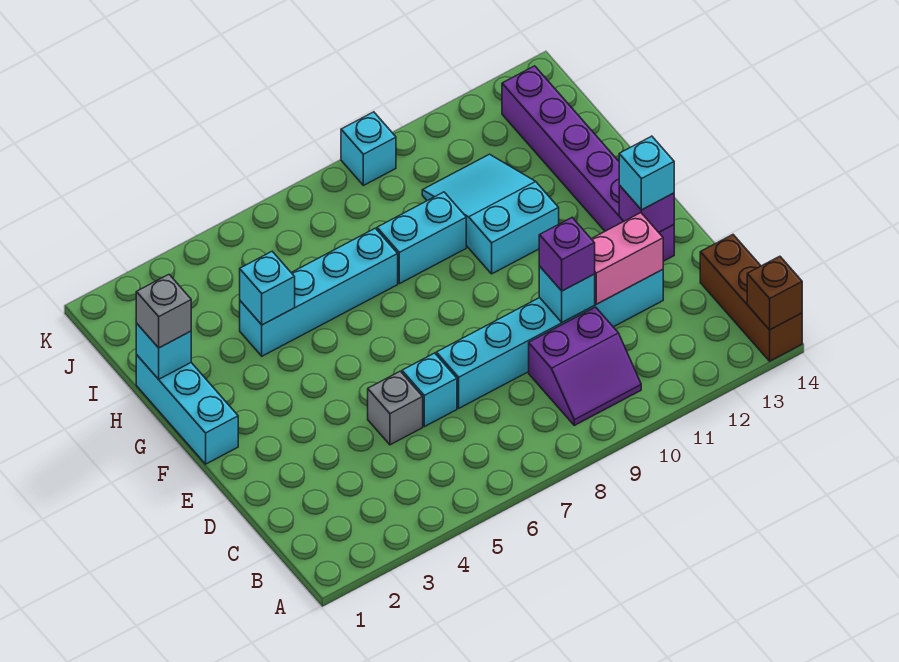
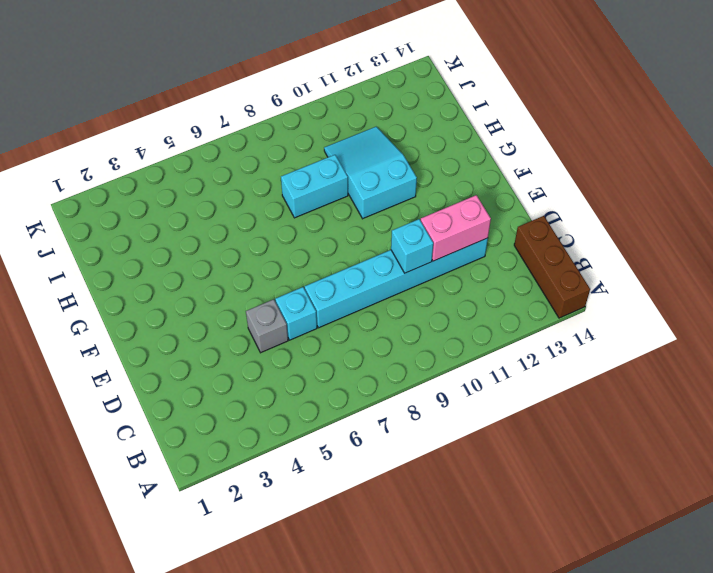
none -> purple 2x2 slope [529,307,641,425]
none -> purple 1x6 brick [502,66,674,261]
none -> cyan 1x3 brick [136,355,238,464]

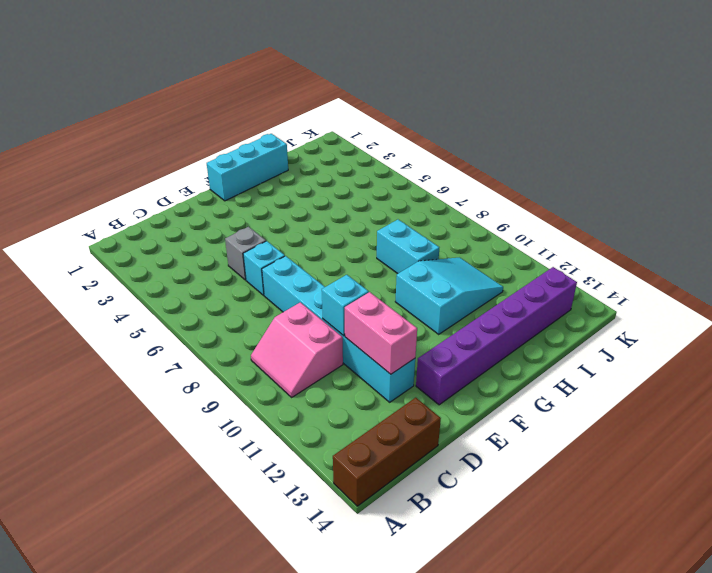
pink 2x2 slope [251,302,343,397] -> purple 2x2 slope [529,307,641,425]
none -> cyan 1x4 brick [240,228,398,356]
none -> cyan 1x1 brick [341,112,396,185]
none -> brown 1x1 brick [747,256,802,330]

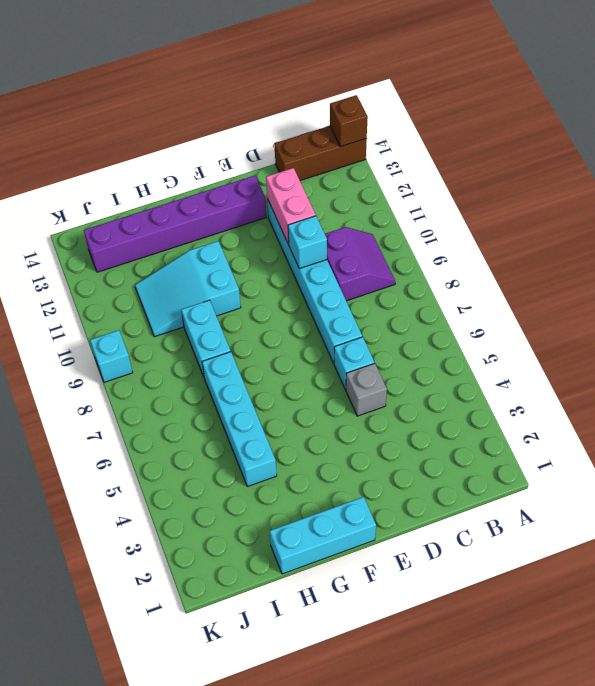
none -> purple 1x1 brick [619,185,674,232]
none -> cyan 1x1 brick [136,323,191,379]
none -> cyan 1x1 brick [240,251,295,325]

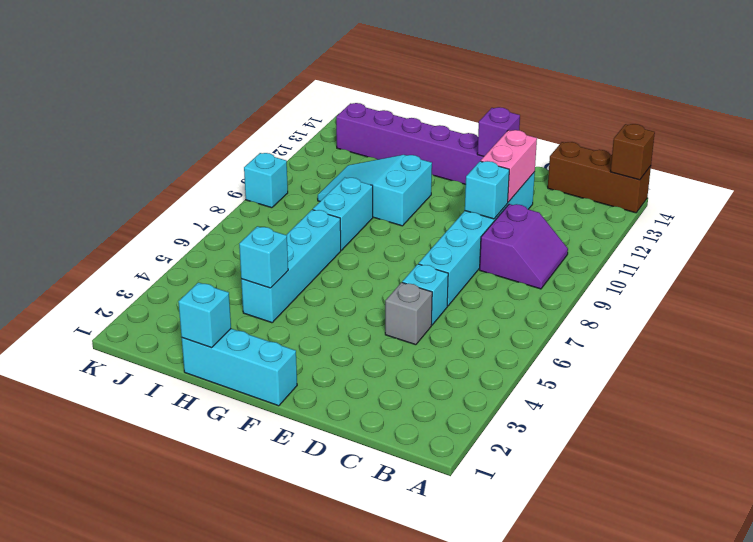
none -> purple 1x1 brick [539,218,595,291]
none -> cyan 1x1 brick [619,136,674,210]
none -> grey 1x1 brick [136,275,191,348]

